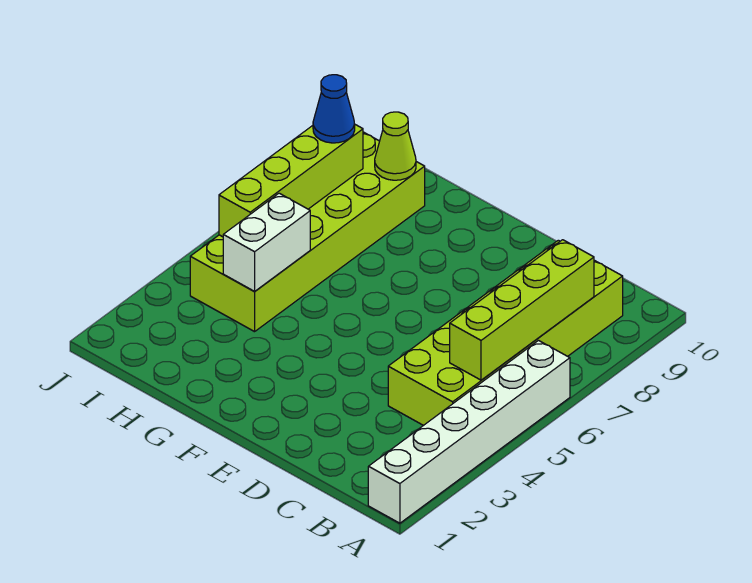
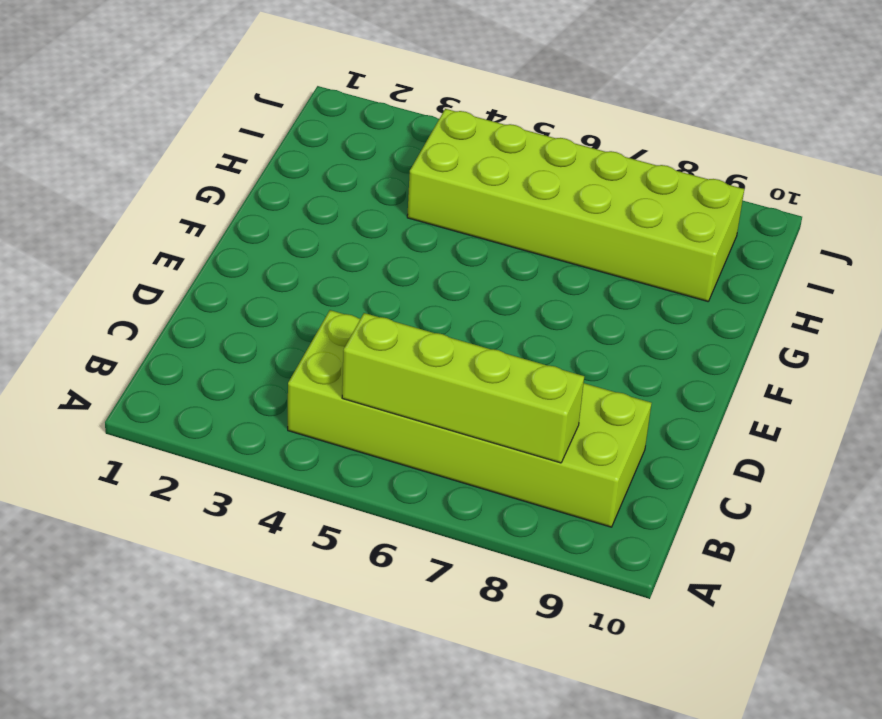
none -> white 1x6 brick [368,341,570,523]
none -> white 1x2 brick [223,193,310,292]

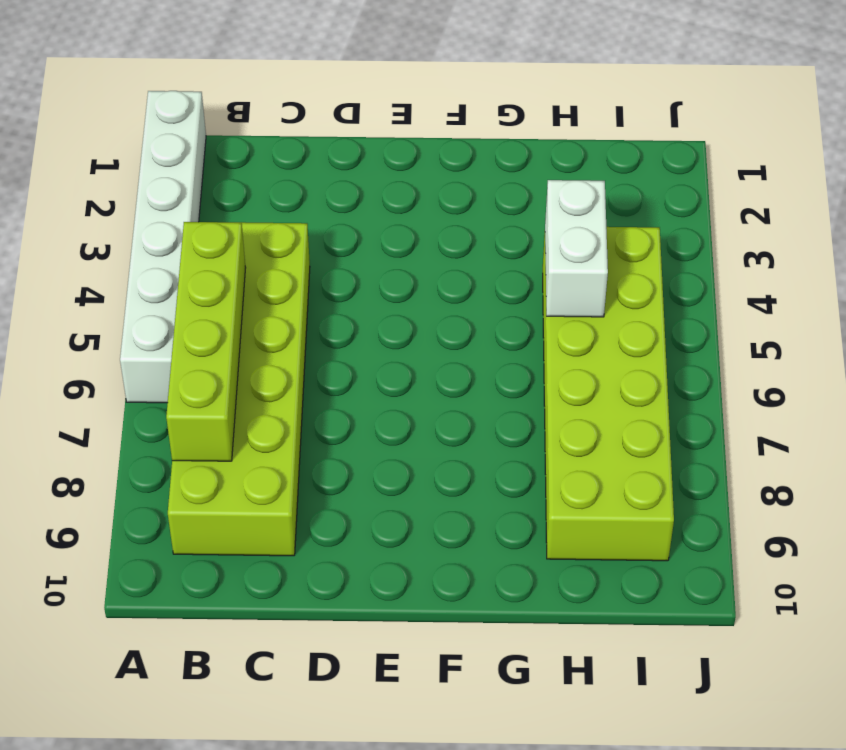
none -> lime 1x1 cone [375,112,416,180]
none -> lime 1x4 brick [219,125,363,237]

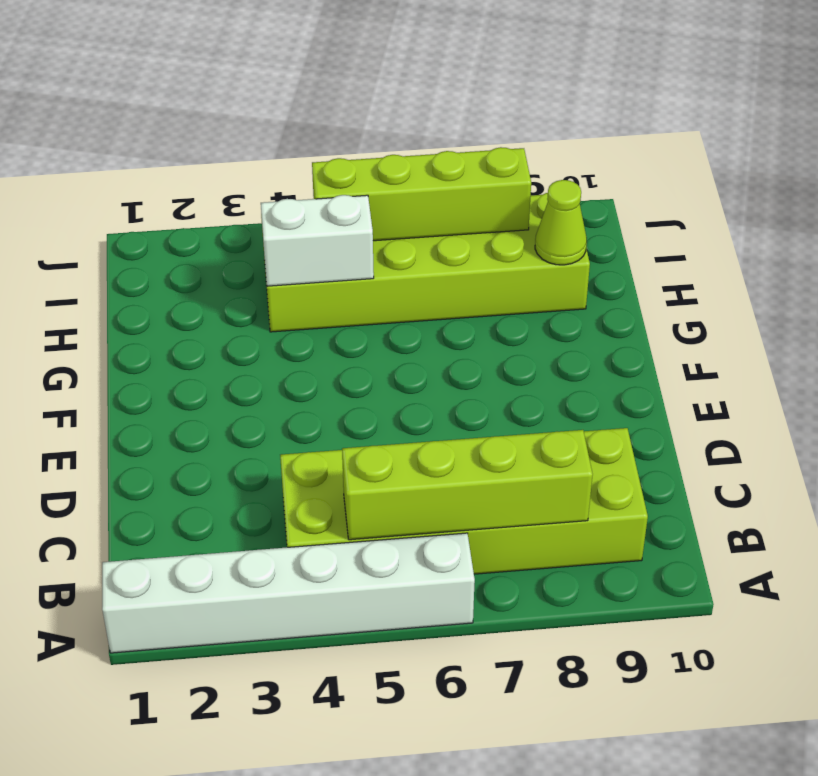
none -> blue 1x1 cone [313,75,355,143]

